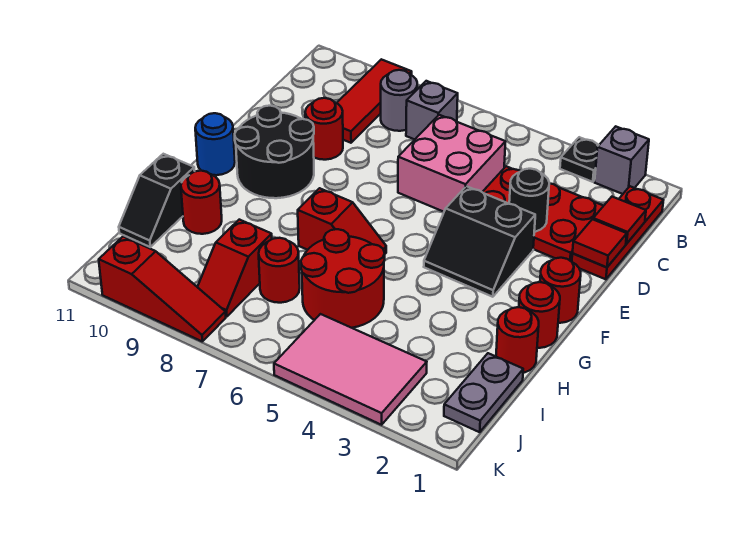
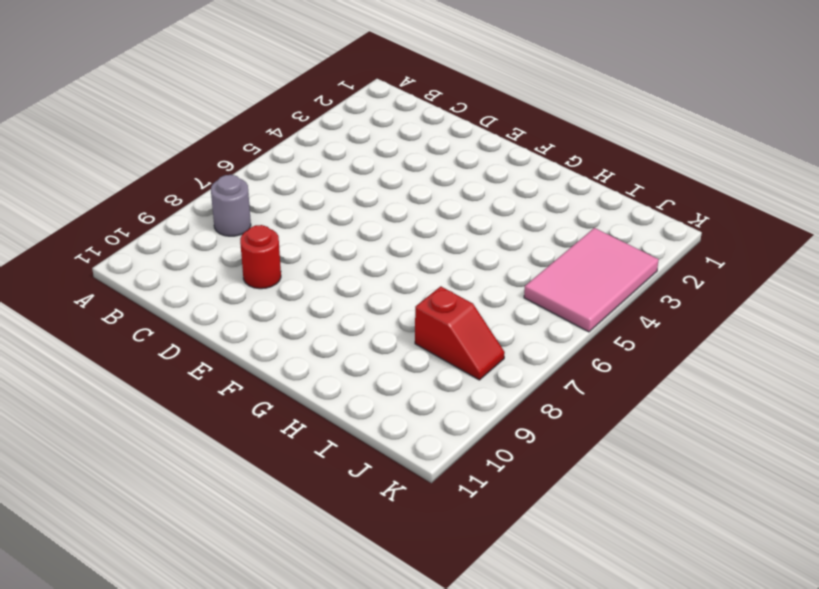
none -> grey 1x1 brick [595,126,649,194]
none -> black 1x1 plate [560,137,599,182]
none -> red 1x3 tile [337,59,412,143]

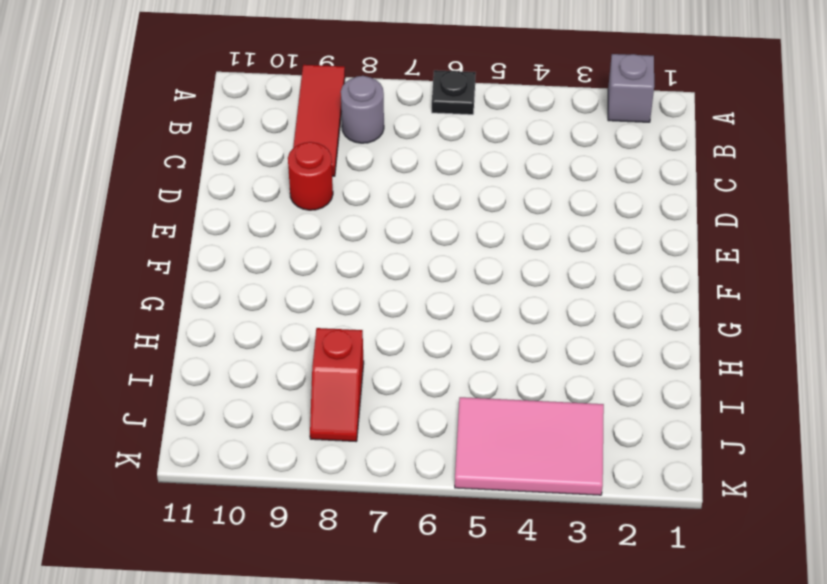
black 1x1 plate [432,70,476,115] -> black 1x1 plate moved to [560,137,599,182]
none -> red 1x3 plate [572,186,663,279]
none -> grey 1x1 brick [406,81,458,139]
none -> red 2x3 plate [483,166,603,262]

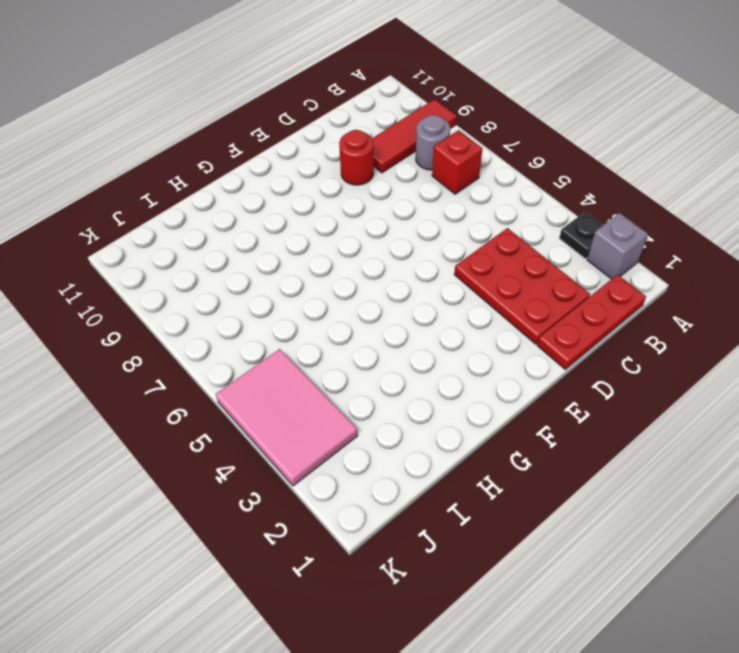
red 1x1 brick [432,130,483,194] -> grey 1x1 brick [406,81,458,139]
none -> pink 2x2 brick [398,115,505,212]
none -> black 2x2 slope [424,186,535,297]
none -> black 2x2 round brick [235,106,314,198]

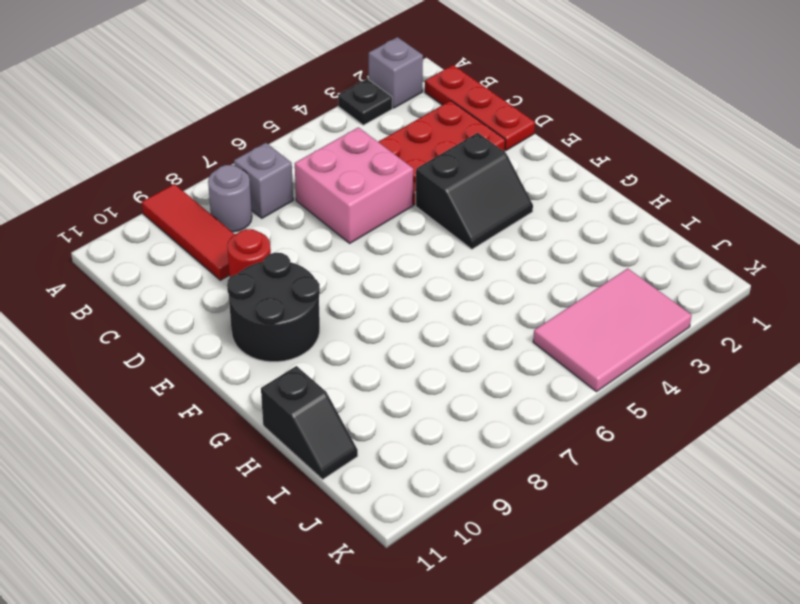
none -> red 1x1 round brick [540,258,581,323]
none -> blue 1x1 round brick [195,113,235,175]
none -> red 1x1 round brick [519,282,560,348]

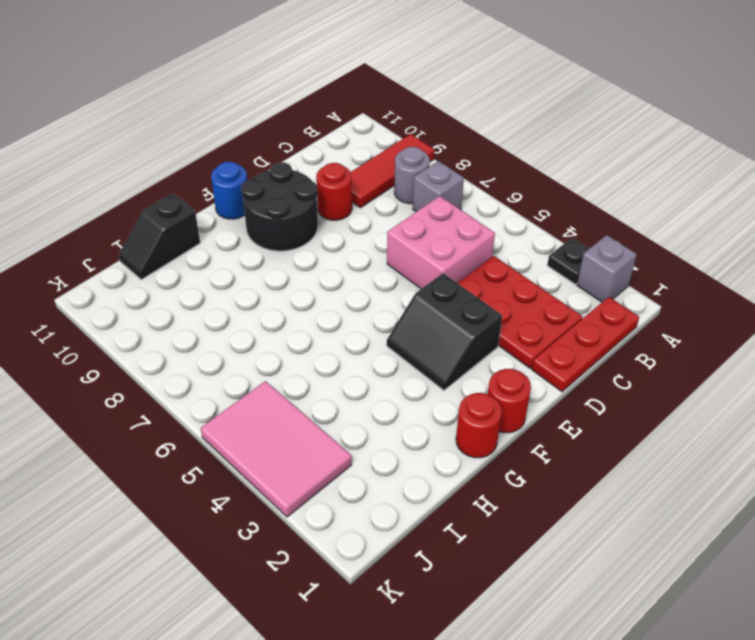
none -> red 1x2 slope [298,188,386,254]
none -> red 1x1 round brick [496,307,539,373]
none -> red 2x2 round brick [301,229,385,328]

